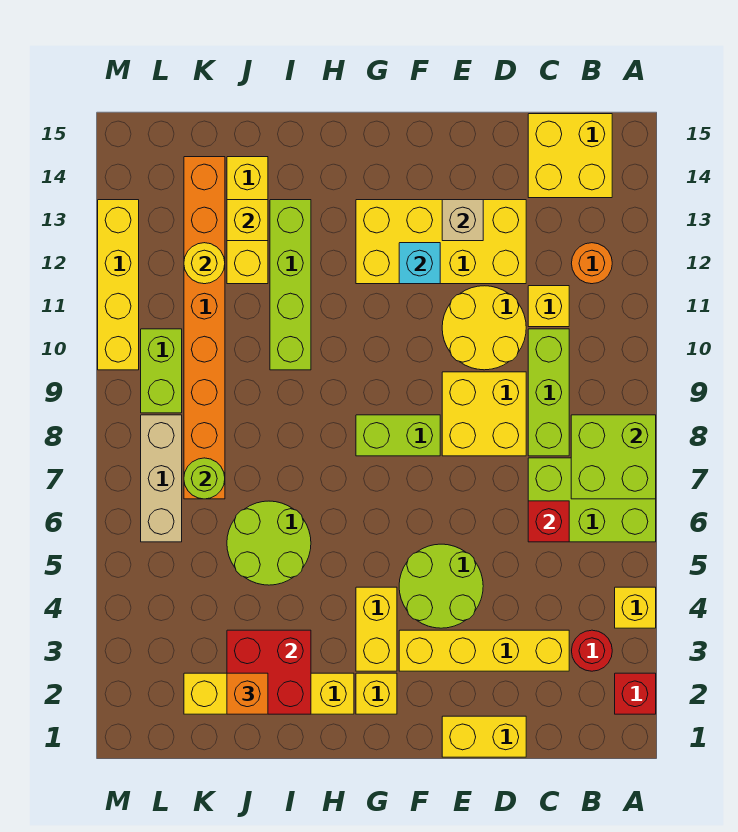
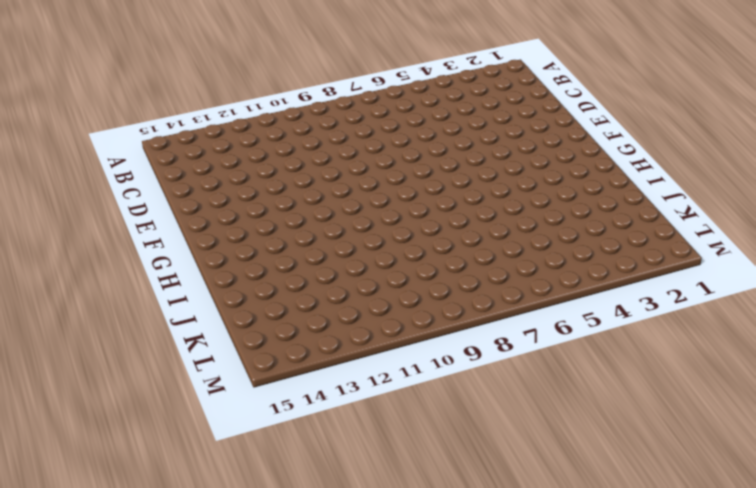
none -> red 1x1 brick [615,673,656,714]
none -> yellow 1x1 brick [615,587,656,628]
none -> lime 2x3 brick [528,458,656,542]
none -> red 1x1 round brick [572,630,612,671]

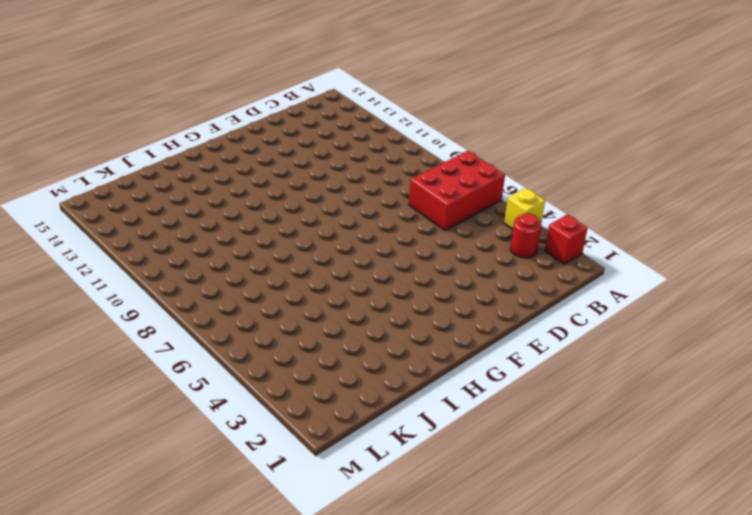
red 2x3 brick [409,151,505,230] -> lime 2x3 brick [528,458,656,542]
none -> orange 1x1 round brick [571,243,612,284]
none -> yellow 2x2 brick [528,114,612,198]
none -> yellow 1x4 brick [399,630,569,671]
none -> lime 1x3 brick [528,329,569,456]

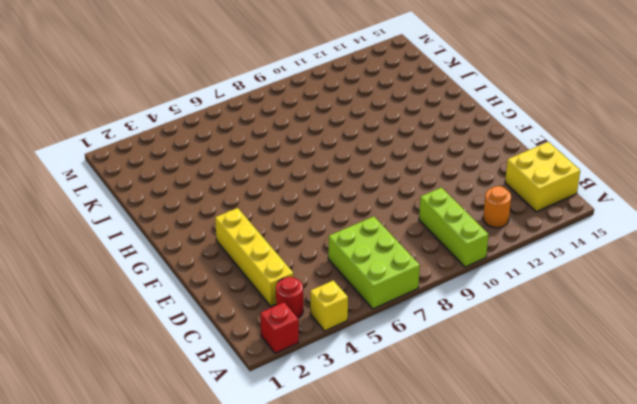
lime 1x3 brick [419,188,489,267] -> lime 1x3 brick turned to [528,329,569,456]
none -> yellow 1x1 brick [528,286,569,327]
none -> yellow 1x2 brick [442,716,526,757]
none -> yellow 2x2 brick [442,372,526,456]
none -> yellow 2x2 round brick [442,286,526,370]

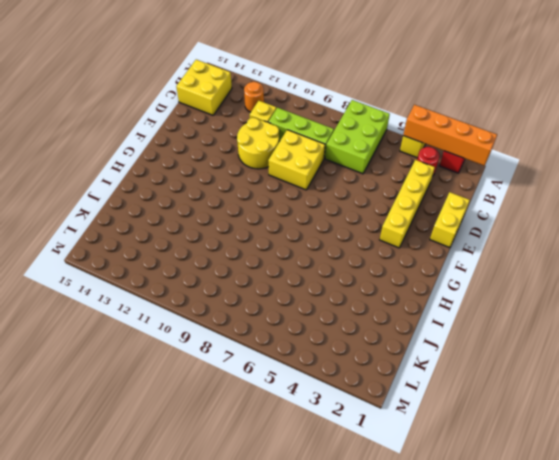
orange 1x4 brick [403,105,497,166] -> none
none -> yellow 2x4 brick [356,200,526,284]
none -> lime 2x2 round brick [399,544,483,628]
none -> lime 1x2 brick [356,415,440,456]
none -> yellow 1x1 brick [356,673,397,714]

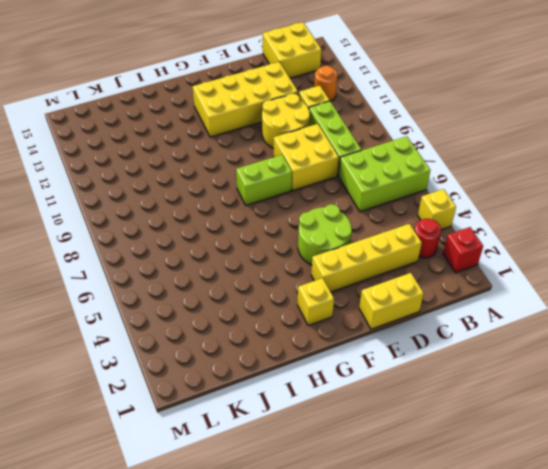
none -> yellow 1x2 brick [356,587,397,671]
none -> yellow 1x4 brick [184,673,354,714]
none -> lime 2x2 round brick [227,501,311,585]
none -> lime 1x4 brick [270,200,311,370]

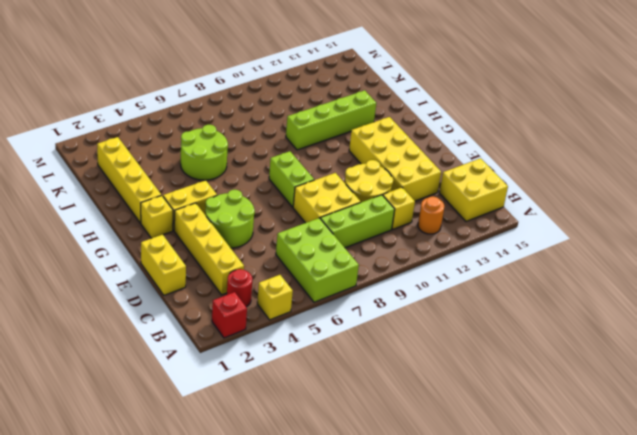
none -> yellow 1x3 brick [227,157,268,284]
none -> orange 1x8 brick [184,157,225,499]
none -> tan 1x3 brick [141,415,182,542]
none -> lime 1x2 brick [141,329,182,413]

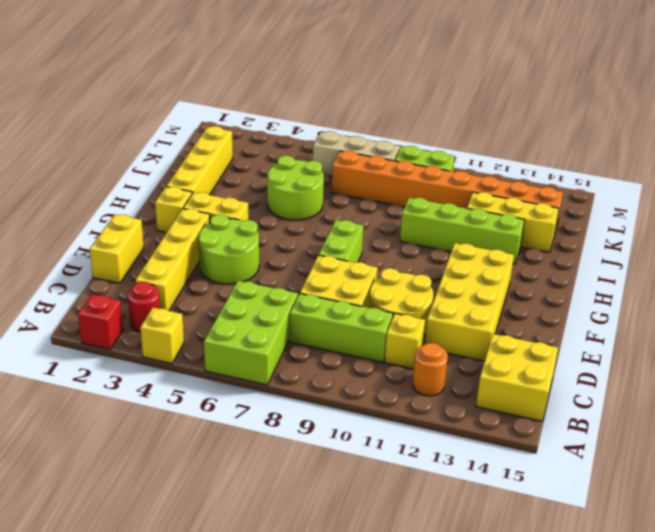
none -> yellow 1x4 brick [98,200,139,370]
none -> lime 2x2 brick [571,415,656,499]
none -> red 1x1 brick [528,501,569,542]
none -> tan 1x1 brick [442,200,483,241]

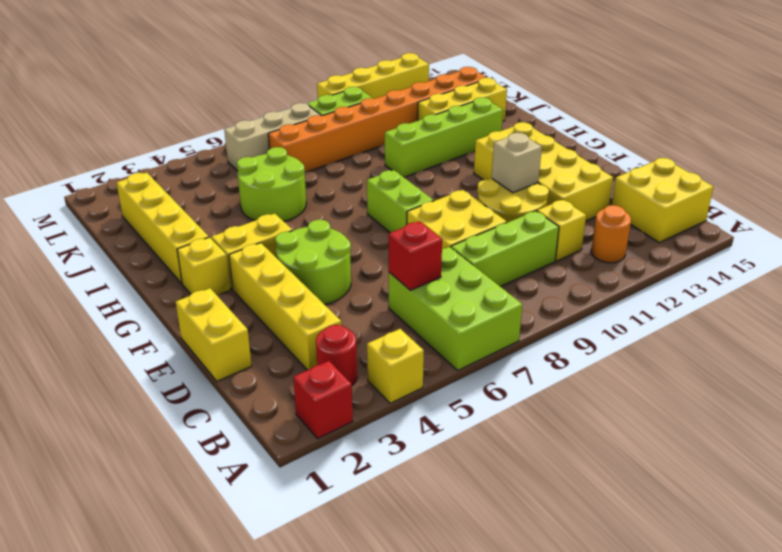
tan 1x1 brick [492,133,542,193] -> tan 1x1 brick moved to [442,200,483,241]
none -> lime 2x2 brick [571,415,656,499]
none -> cyan 1x1 brick [399,243,440,284]
none -> red 2x2 brick [227,630,311,714]
none -> yellow 1x1 brick [227,200,268,241]

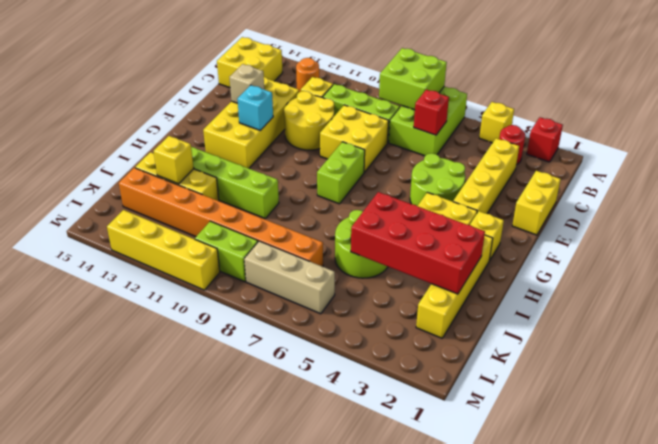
red 2x4 brick [351,192,485,294] -> red 2x2 brick [227,630,311,714]
none -> lime 1x1 round brick [184,458,225,499]
none -> yellow 1x1 round brick [184,243,225,284]
none -> orange 1x1 brick [227,673,268,714]

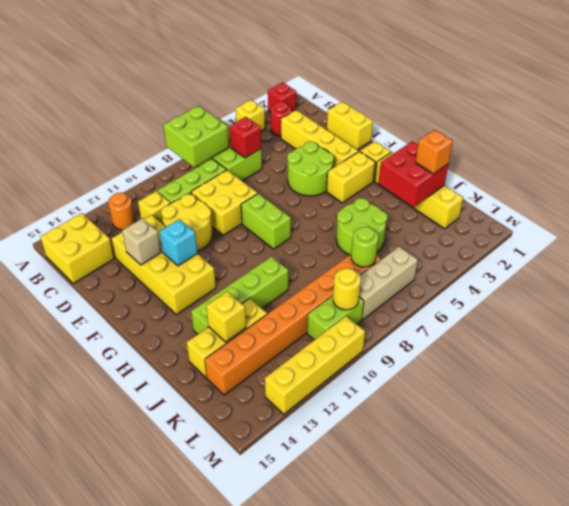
yellow 1x1 round brick [333,268,361,310] -> yellow 1x1 round brick moved to [184,243,225,284]

